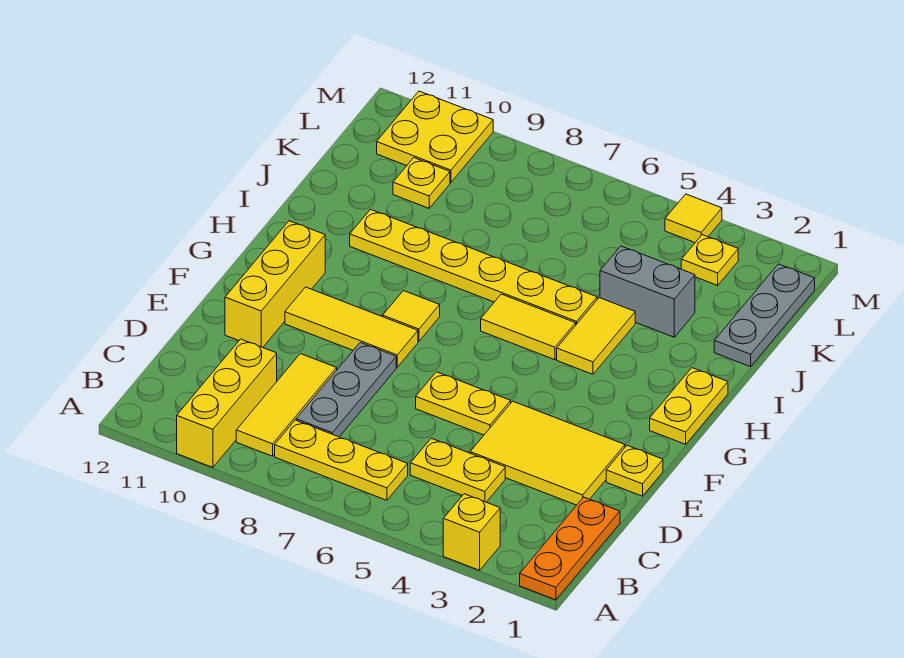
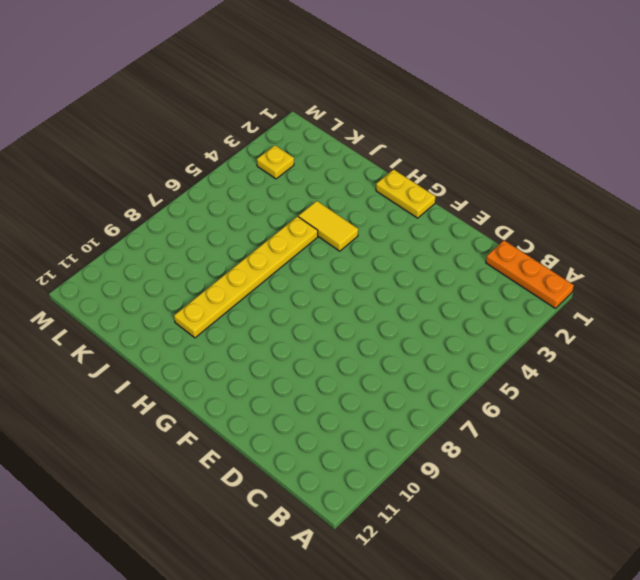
none -> yellow 1x1 brick [443,494,500,570]
none -> yellow 1x3 brick [177,339,277,467]
none -> yellow 1x3 plate [275,420,408,500]

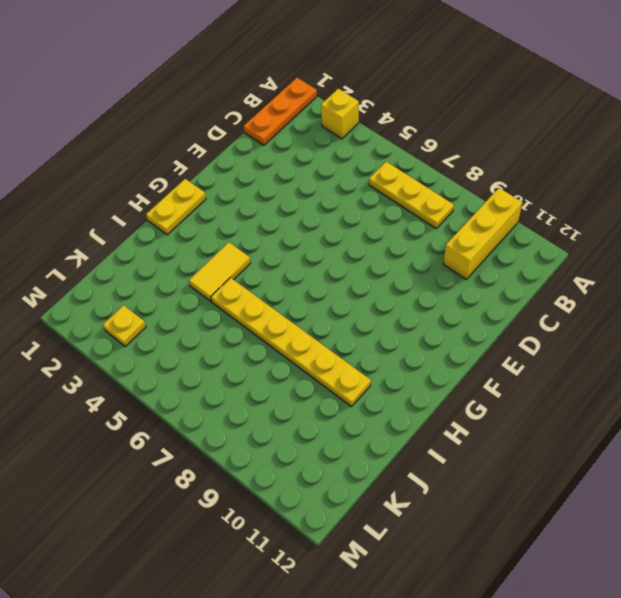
none -> yellow 1x3 tile [236,354,337,456]
none -> yellow 1x2 plate [410,438,505,502]
none -> grey 1x3 plate [296,342,396,437]

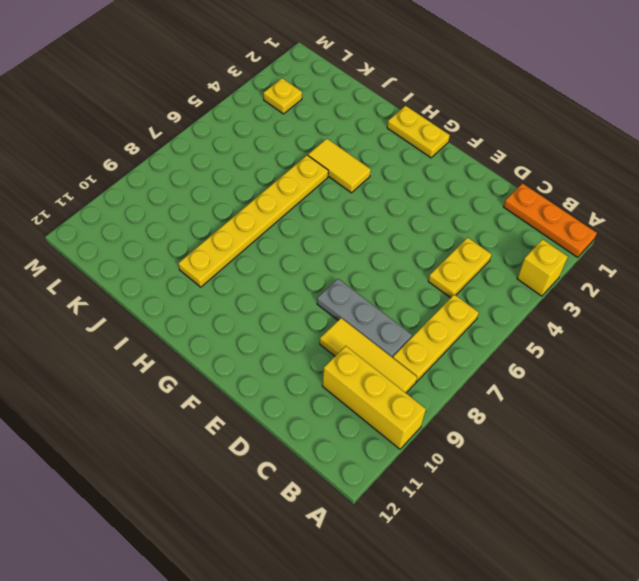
none -> yellow 2x3 tile [470,401,625,505]
none -> yellow 1x1 plate [606,446,663,496]
none -> yellow 1x2 plate [416,372,511,435]

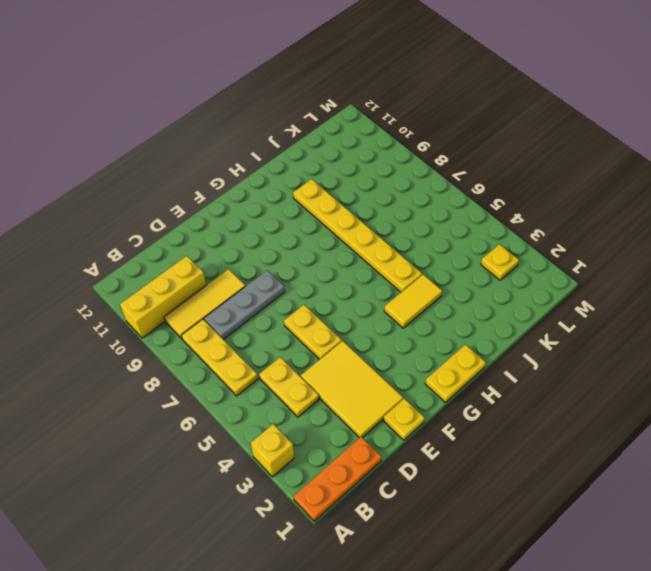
none -> yellow 1x3 brick [225,221,325,347]
none -> yellow 1x3 tile [285,287,418,367]
none -> yellow 1x1 tile [383,291,440,341]

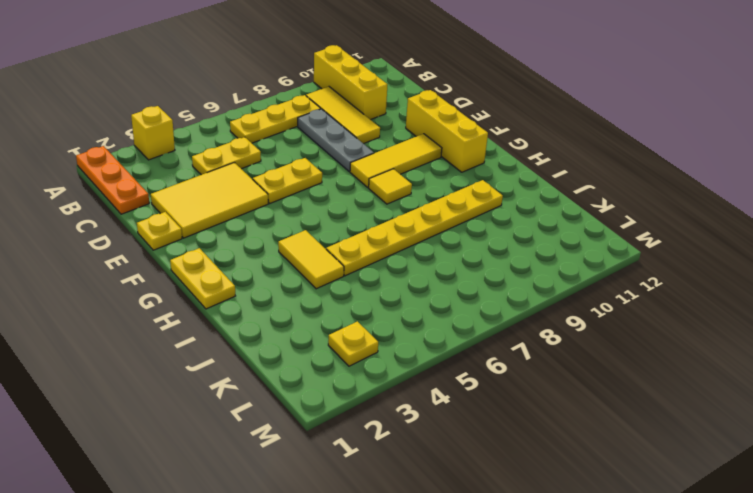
none -> yellow 1x2 tile [481,294,576,360]
none -> grey 1x3 plate [714,264,815,367]
none -> grey 1x2 brick [600,246,695,337]

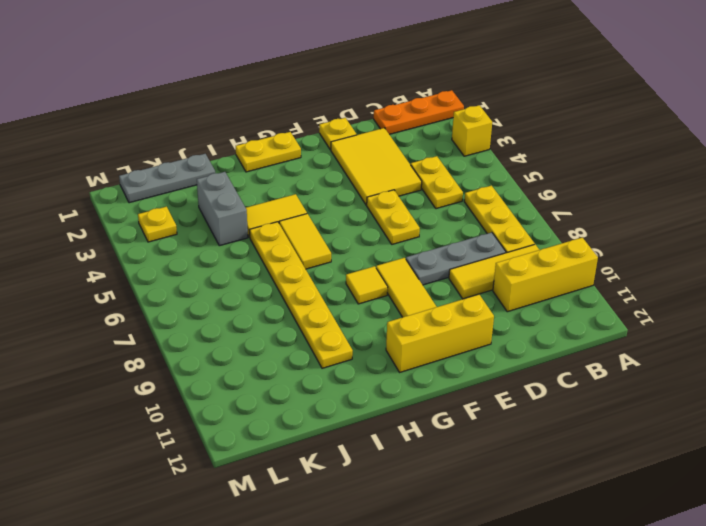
none -> yellow 1x1 plate [393,158,450,208]
none -> yellow 2x2 plate [377,91,493,183]
none -> yellow 1x1 tile [665,194,722,242]

